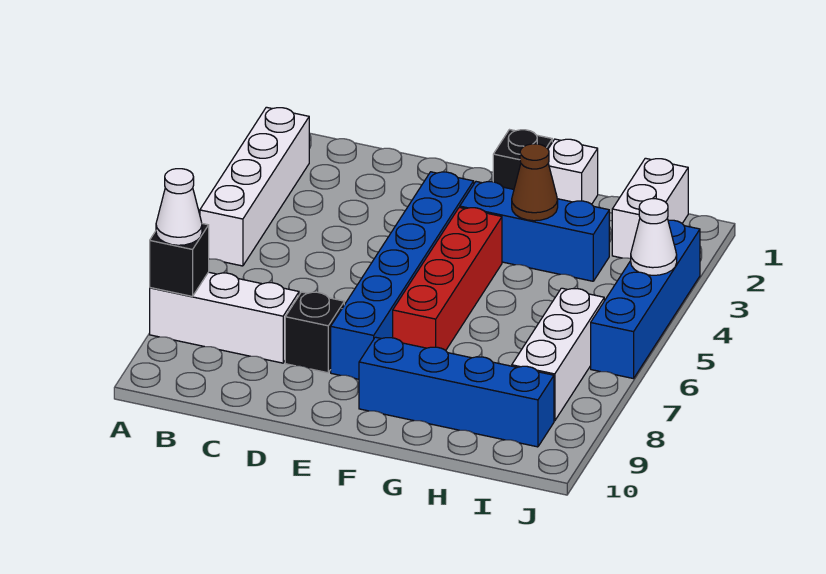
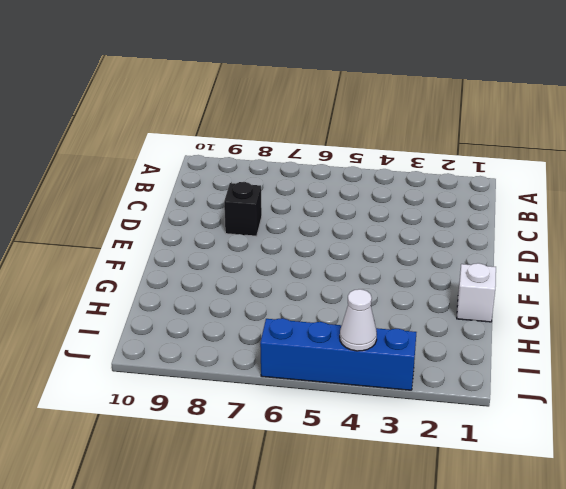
none -> white 1x4 brick [200,107,309,266]
none -> white 1x3 brick [150,272,299,363]
none -> blue 1x6 brick [331,172,474,379]

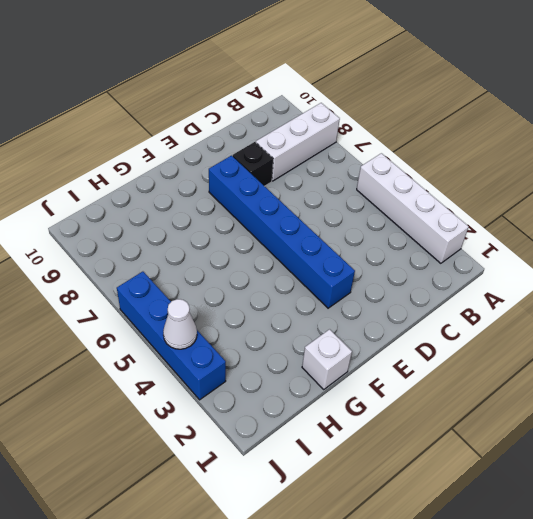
none -> black 1x1 brick [493,130,552,189]
none -> blue 1x3 brick [460,182,609,281]
none -> red 1x4 brick [393,207,502,350]

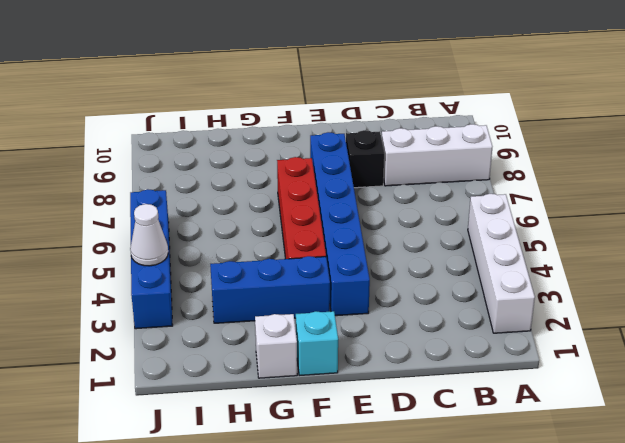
cyan 1x1 brick [296,311,338,375] -> black 1x1 brick [493,130,552,189]
none -> blue 1x4 brick [359,337,554,447]
none -> white 1x2 brick [612,158,688,259]
none -> white 1x3 brick [512,288,604,421]

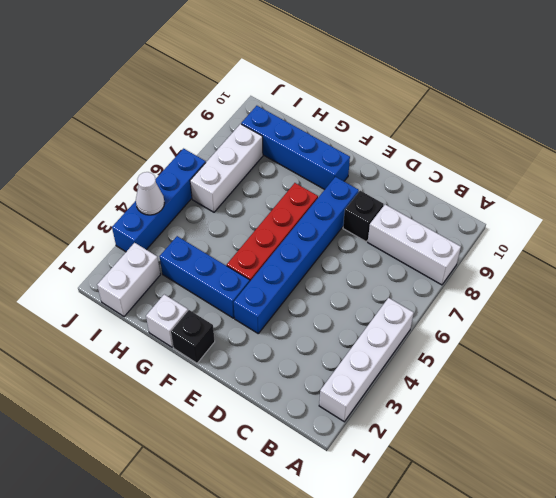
none -> black 1x1 brick [150,224,209,296]
none -> brown 1x1 cone [512,144,558,221]
none -> white 1x1 cone [156,169,202,245]

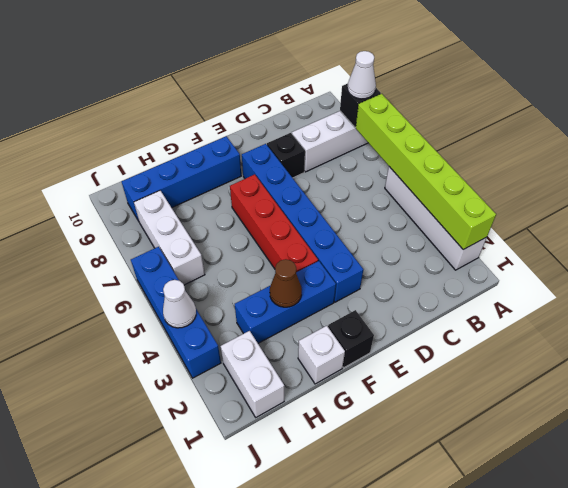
lime 1x6 brick [356,94,496,250] -> none

